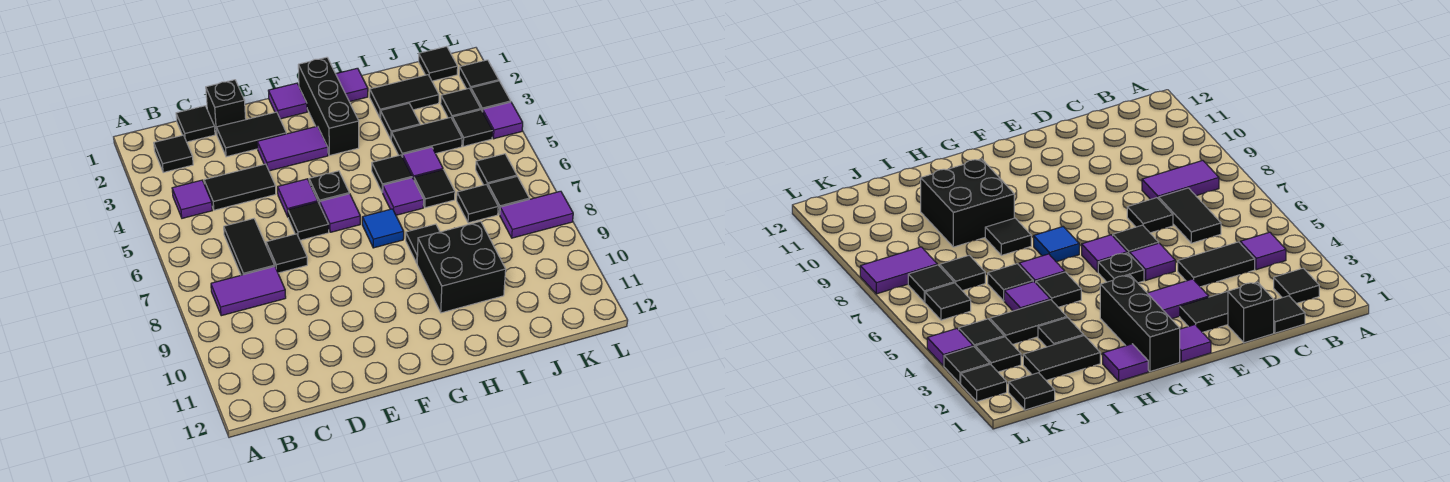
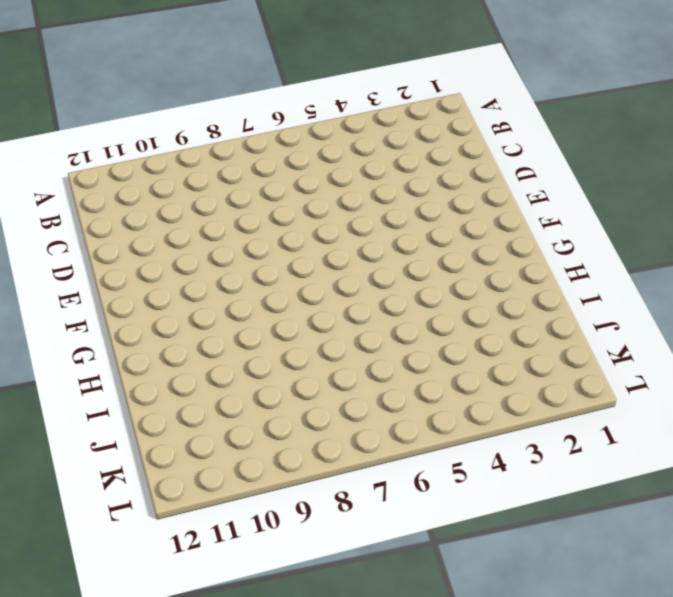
none -> black 1x1 tile [154,135,193,172]
none -> purple 1x1 tile [172,180,212,218]
none -> purple 1x2 tile [211,267,286,316]
none -> black 1x1 tile [176,106,215,142]

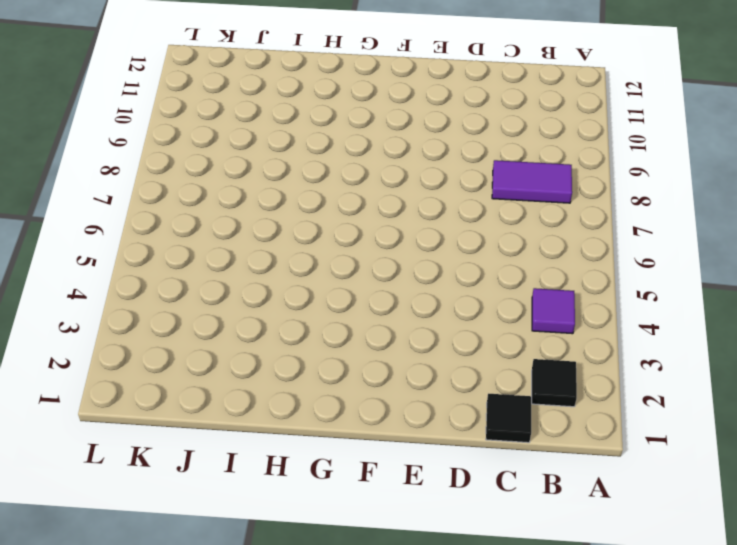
none -> black 1x2 tile [204,164,276,210]
none -> black 1x2 tile [224,219,275,275]
none -> black 1x1 brick [206,80,246,134]
none -> black 1x2 tile [216,112,286,157]

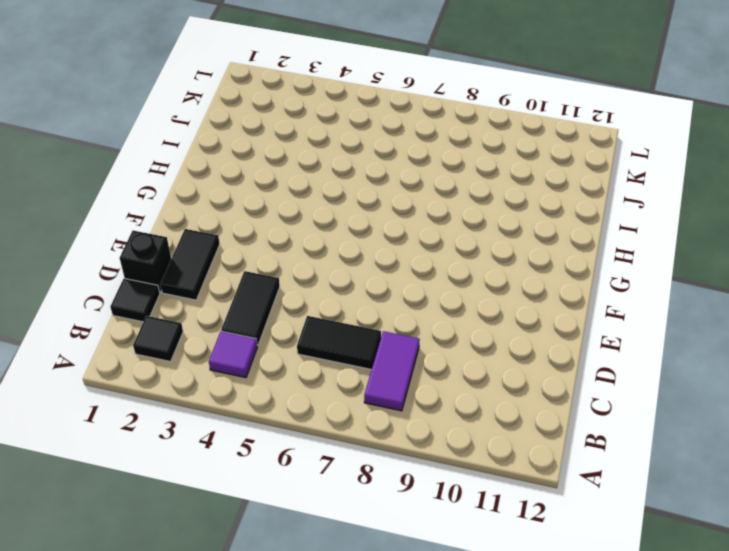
none -> black 1x1 tile [266,234,307,273]
none -> purple 1x2 tile [257,126,328,171]
none -> purple 1x1 tile [278,179,318,217]
none -> black 1x1 tile [288,202,329,240]

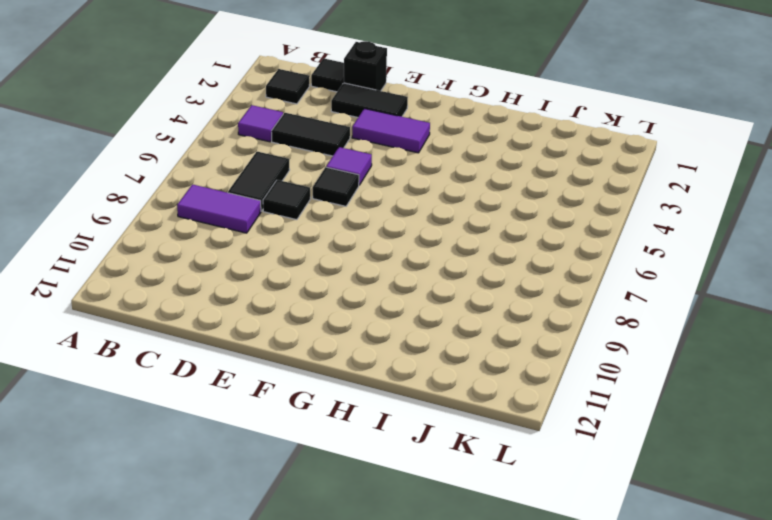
none -> purple 1x1 tile [268,83,307,119]
none -> black 1x1 plate [309,171,349,204]
none -> purple 1x1 tile [320,194,360,232]
none -> black 1x3 brick [298,57,359,155]

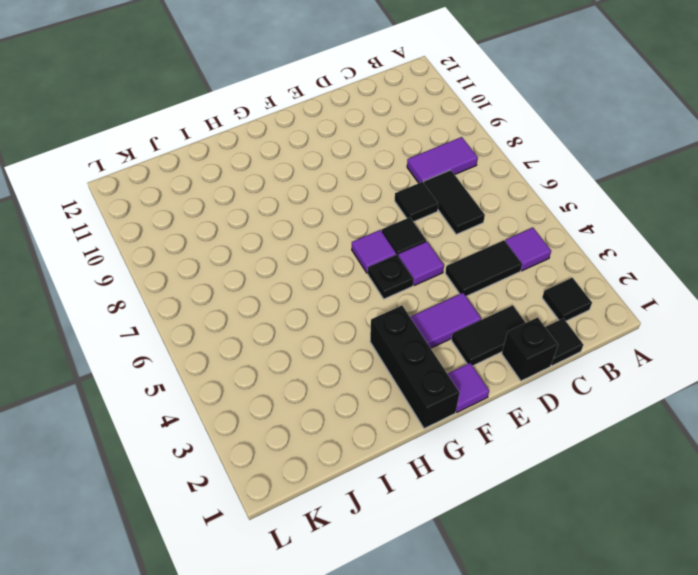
none -> blue 1x1 tile [362,209,404,248]
none -> purple 1x1 tile [336,68,368,102]
none -> black 1x1 tile [372,155,412,192]
none -> purple 1x1 tile [382,178,424,215]

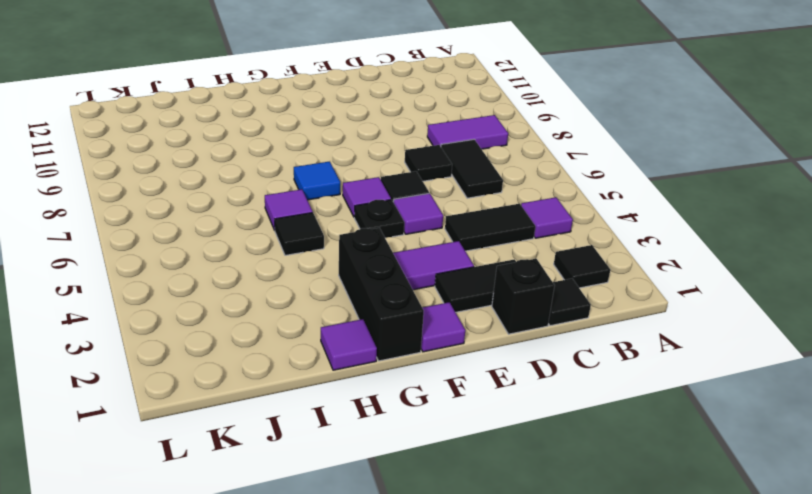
none -> black 1x1 tile [406,224,440,263]
none -> black 2x2 brick [417,221,506,313]
none -> black 1x2 tile [370,75,439,118]
none -> black 1x1 tile [381,103,420,139]

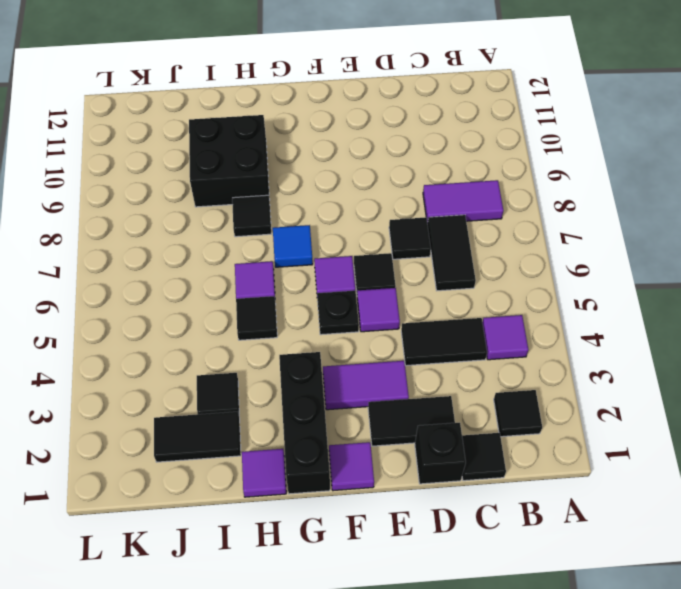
none -> black 1x2 tile [391,117,462,157]
none -> purple 1x1 tile [403,147,443,179]
none -> black 1x1 tile [414,170,455,208]
none -> black 1x1 tile [457,184,498,223]

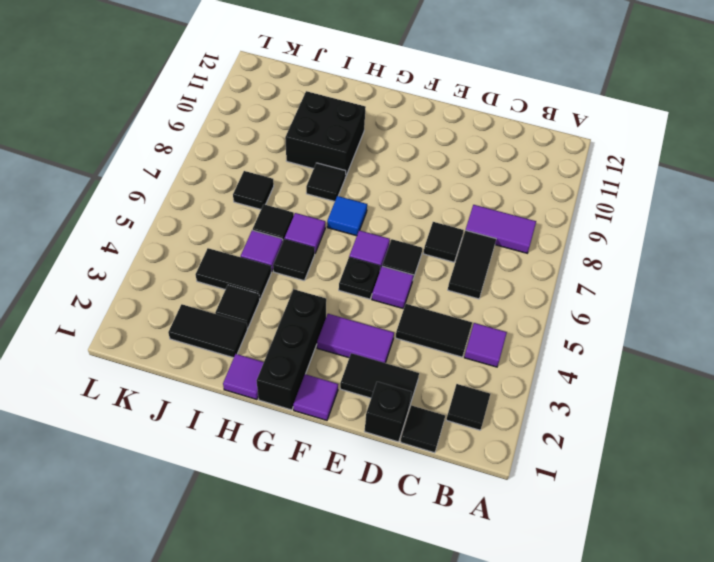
none -> black 1x1 tile [419,46,458,81]
none -> black 1x1 tile [441,88,481,118]
none -> black 1x1 tile [452,110,493,146]
none -> black 1x1 tile [476,154,517,186]

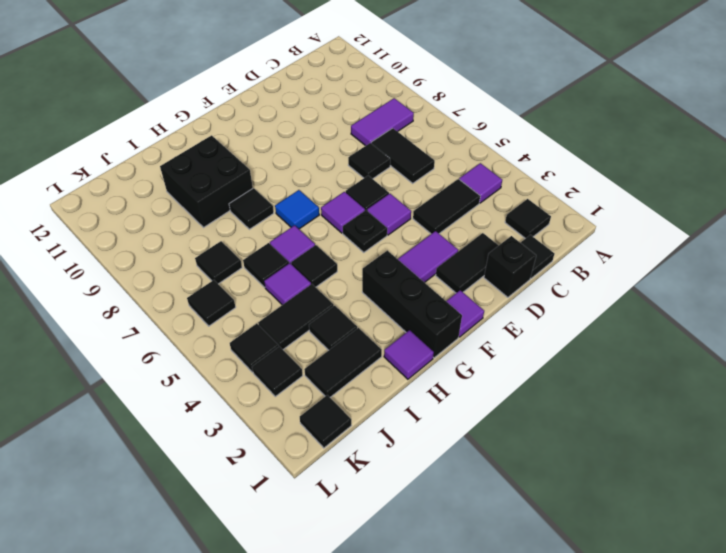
none -> black 1x1 tile [488,177,529,215]
none -> purple 1x2 tile [500,191,573,238]
none -> black 1x1 tile [459,60,499,90]
none -> black 1x1 tile [471,81,511,112]

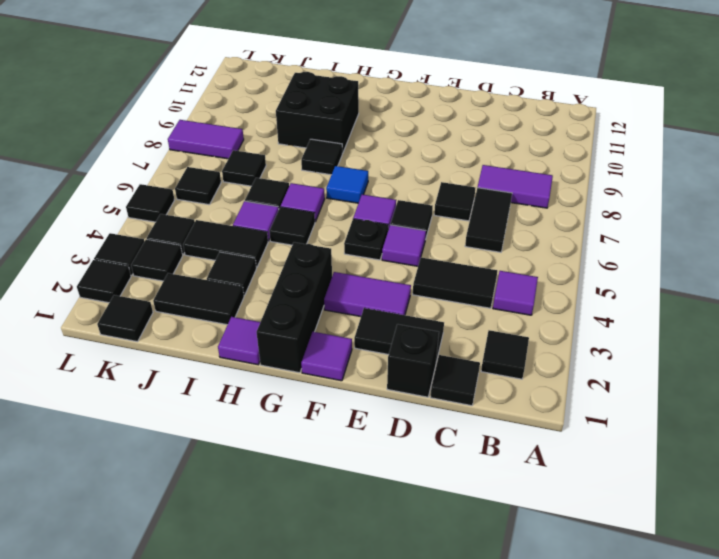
black 1x1 tile [126,184,174,222] -> black 1x1 tile moved to [488,177,529,215]
none -> purple 1x1 tile [483,102,523,139]

